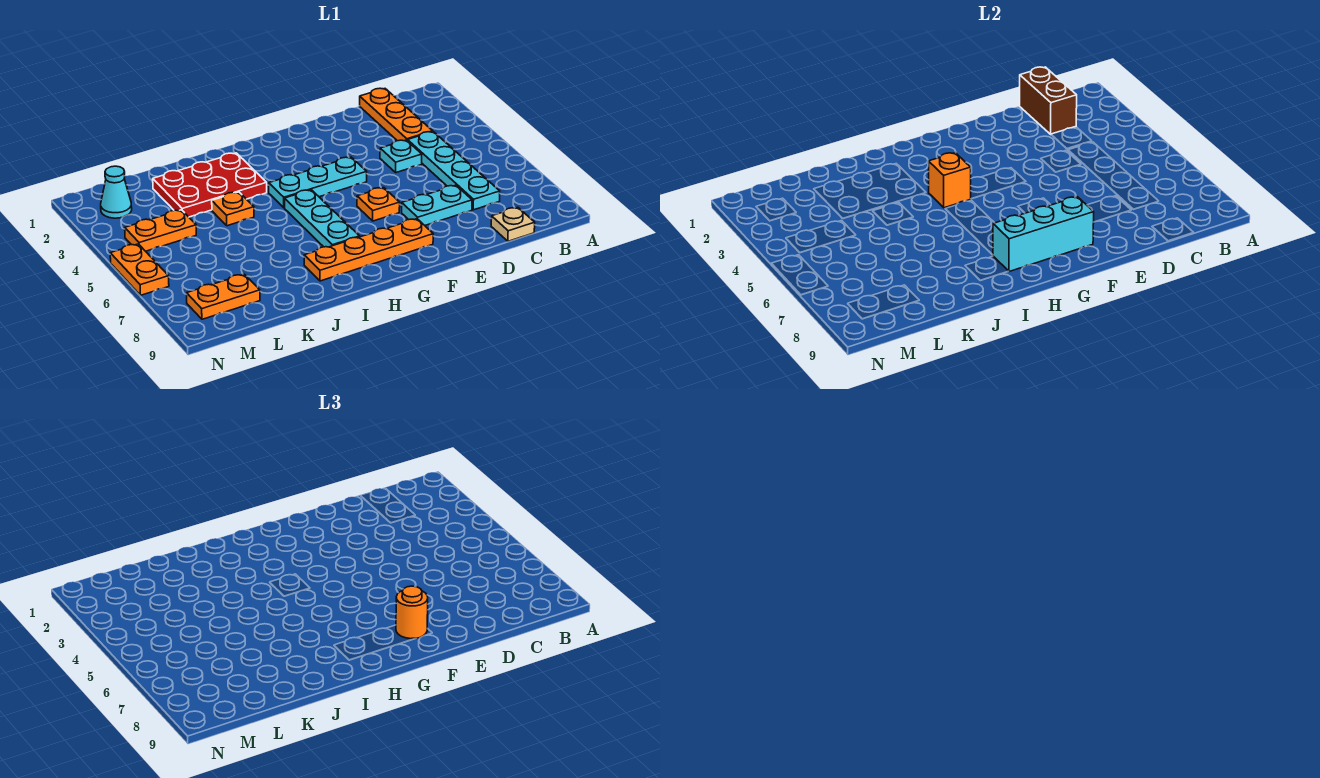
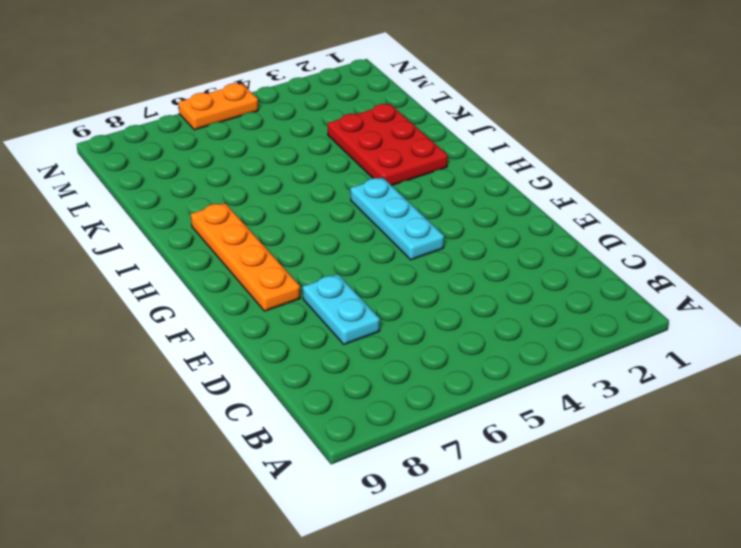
none -> orange 1x3 plate [360,88,433,141]
none -> cyan 1x4 plate [408,132,500,210]
none -> tan 1x1 plate [491,207,535,241]

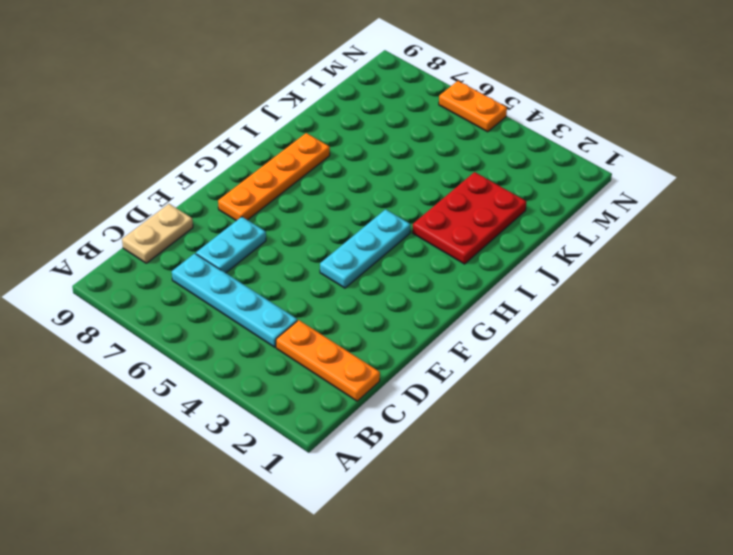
tan 1x2 plate [122,204,193,263] -> tan 1x1 plate [491,207,535,241]
none -> cyan 1x1 plate [380,140,422,172]
none -> orange 1x1 plate [357,188,400,221]
none -> cyan 1x3 plate [285,190,360,247]

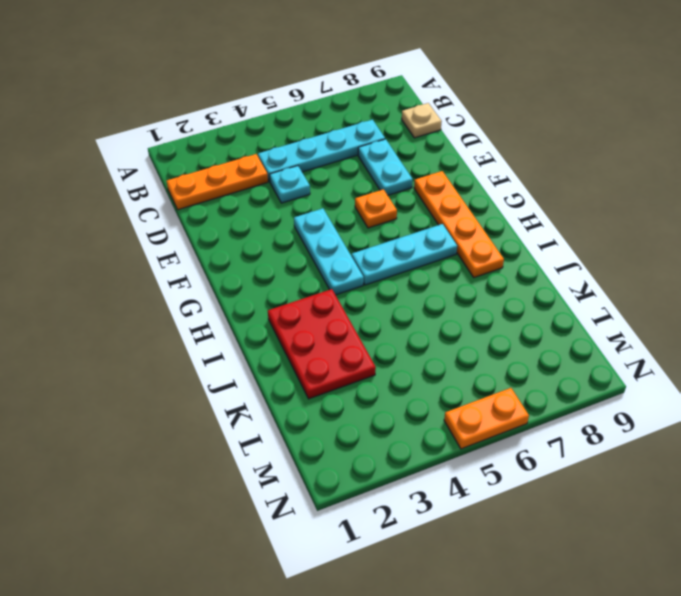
none -> orange 1x1 plate [212,192,254,226]
none -> orange 1x2 plate [125,210,196,251]
none -> orange 1x2 plate [187,274,260,319]

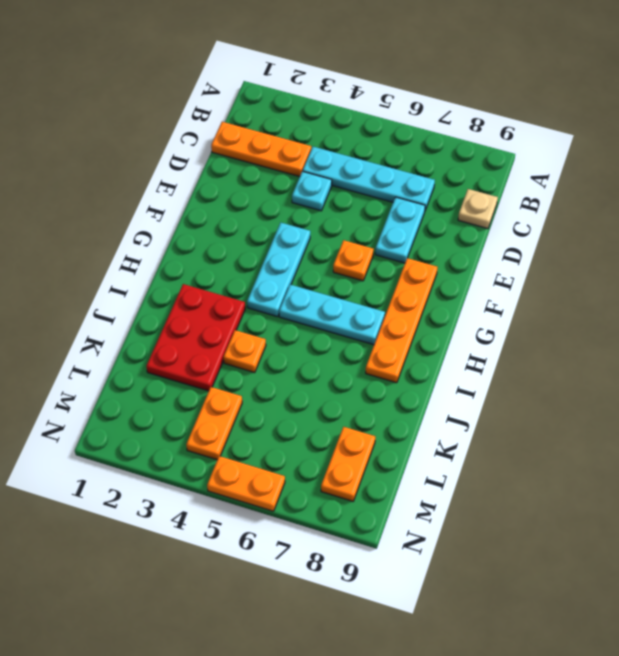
none -> cyan 1x1 cone [101,166,132,218]
none -> brown 1x2 brick [1020,67,1077,134]
none -> cyan 1x3 brick [993,197,1094,272]

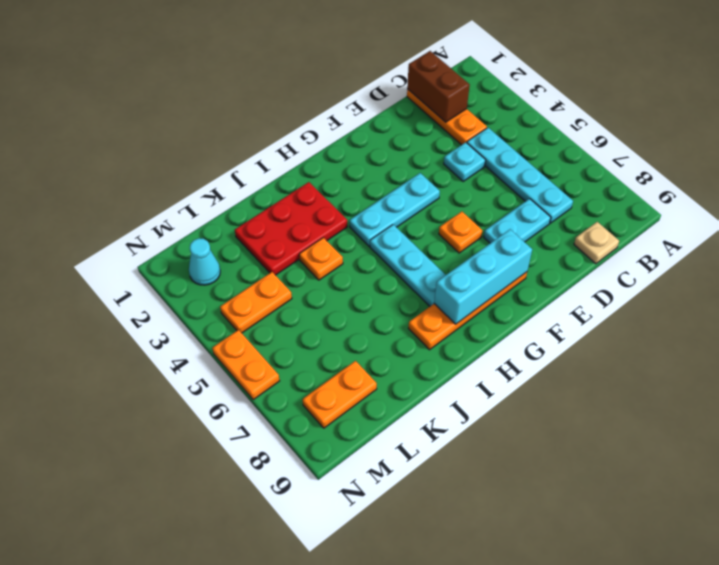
none -> orange 1x1 brick [928,153,971,208]
none -> orange 1x1 round brick [396,586,428,639]

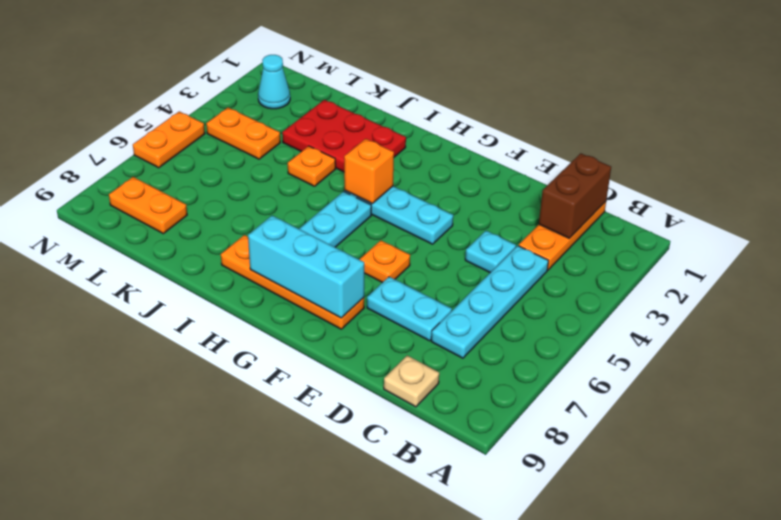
none -> orange 1x1 round brick [396,586,428,639]

